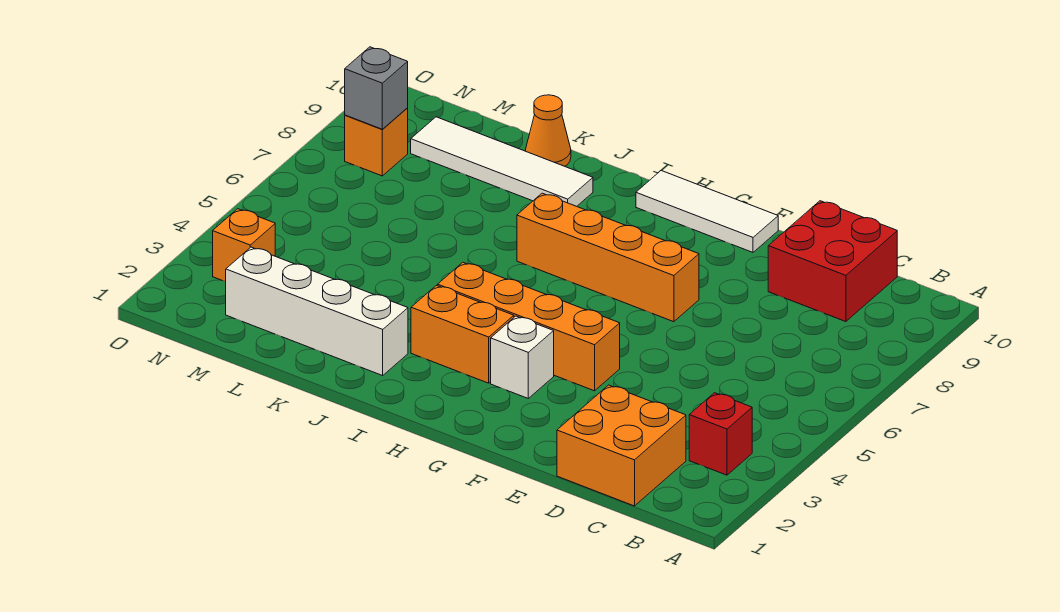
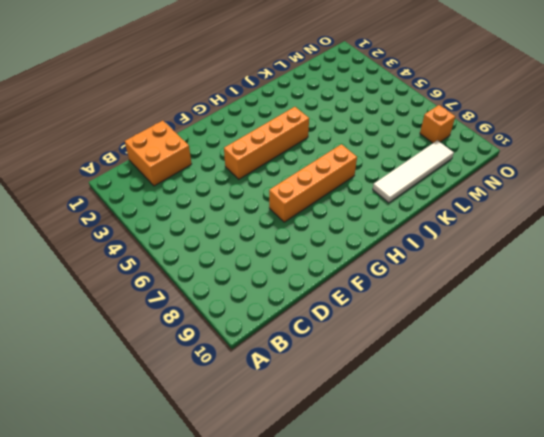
none -> red 1x1 brick [689,393,752,475]
none -> red 2x2 brick [768,201,897,322]
none -> white 1x3 tile [636,171,778,252]

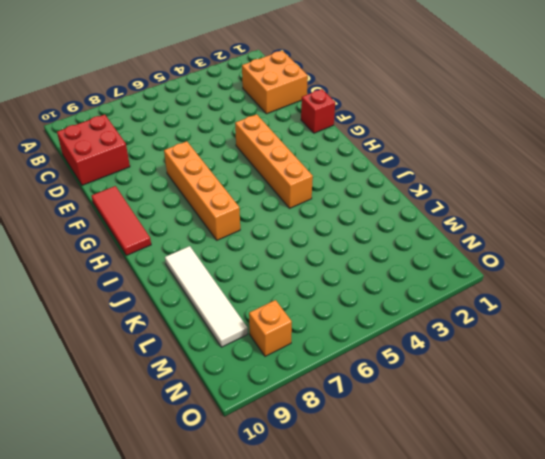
red 1x1 brick [301,89,335,133] -> red 1x1 brick moved to [689,393,752,475]
red 1x3 tile [91,186,151,255] -> white 1x3 tile [636,171,778,252]
none -> white 1x1 brick [491,316,554,398]
none -> orange 1x2 brick [411,285,514,383]
none -> white 1x4 brick [226,247,408,375]

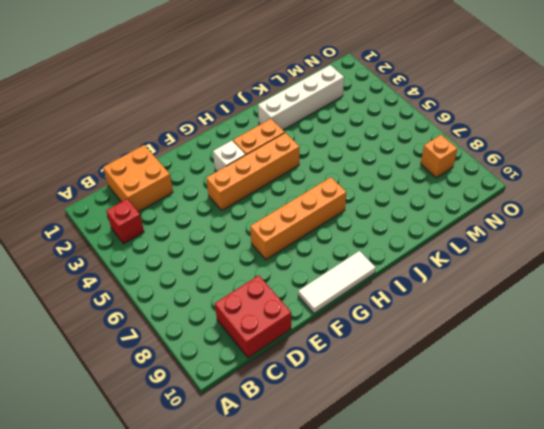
none -> white 1x4 tile [411,117,593,206]
none -> orange 1x1 cone [525,95,571,166]
none -> orange 1x1 brick [213,209,275,282]

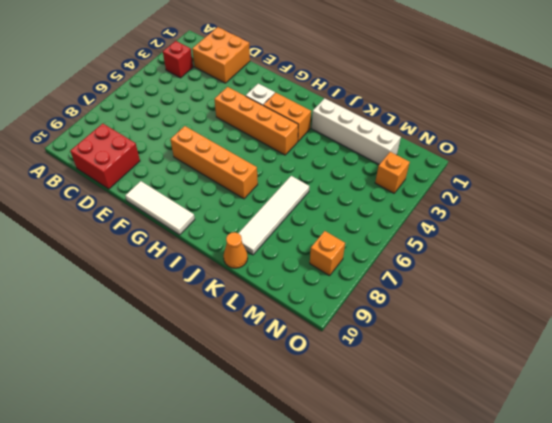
white 1x4 tile [239,176,309,255] -> white 1x4 tile turned to [411,117,593,206]
none -> grey 1x1 brick [345,47,408,129]

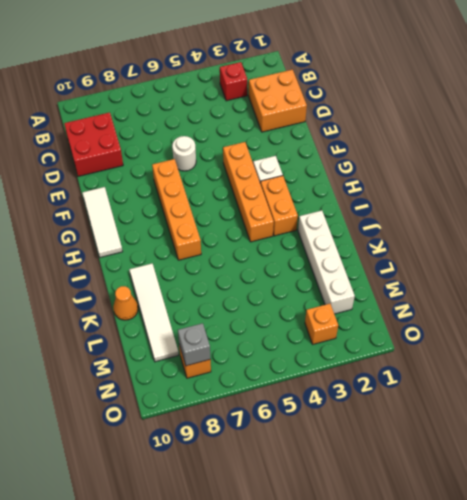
white 1x1 round brick [172,136,196,171] -> none

